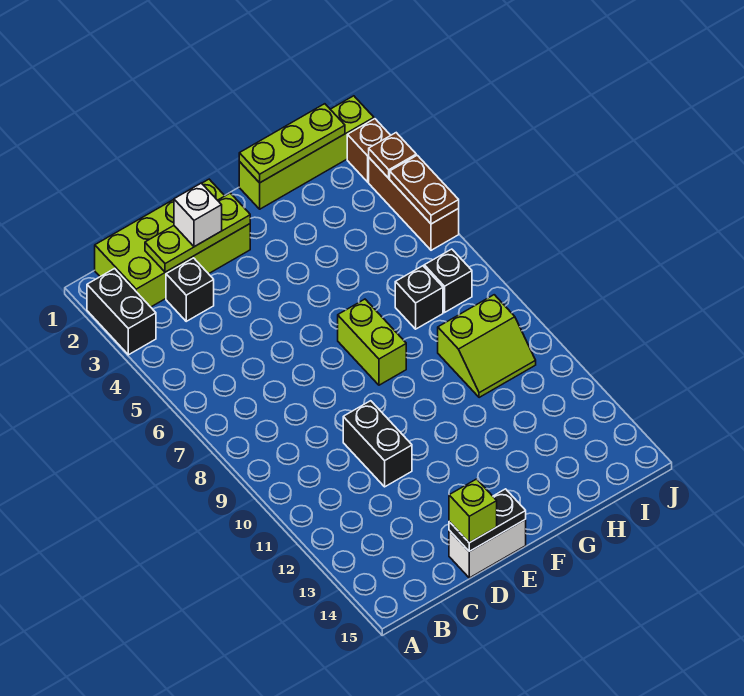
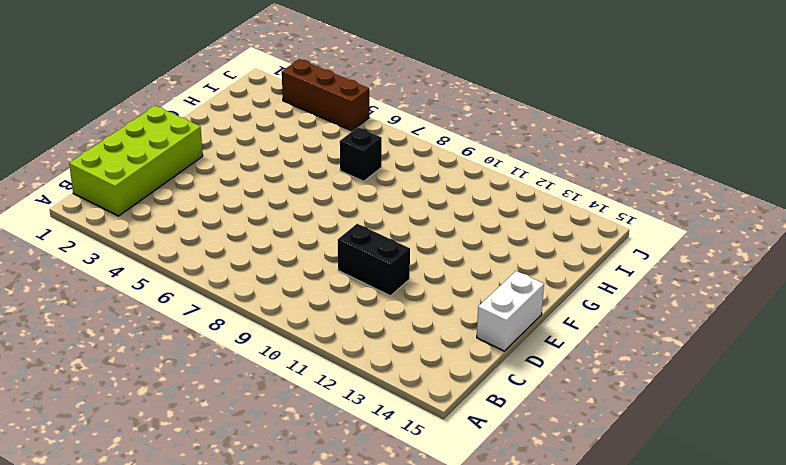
none -> black 1x2 brick [87,269,156,355]
none -> black 1x1 brick [166,258,214,321]
none -> lime 1x2 brick [338,299,406,385]

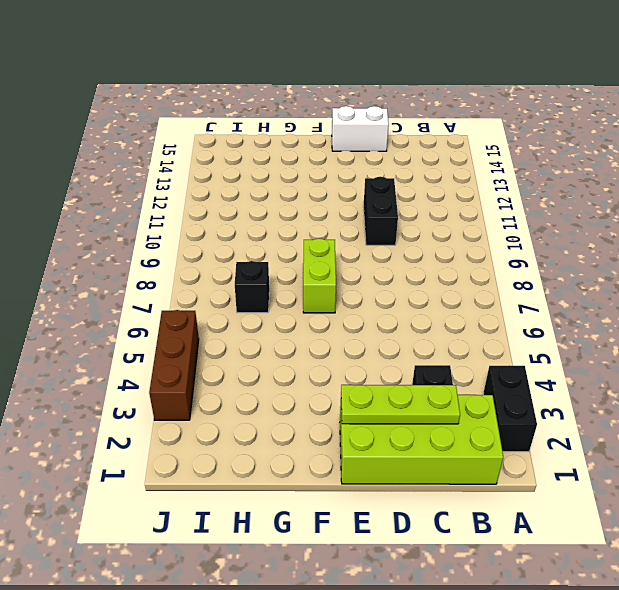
none -> lime 1x4 brick [239,96,374,209]
none -> lime 2x2 slope [438,295,536,398]
none -> black 1x1 brick [424,249,472,312]

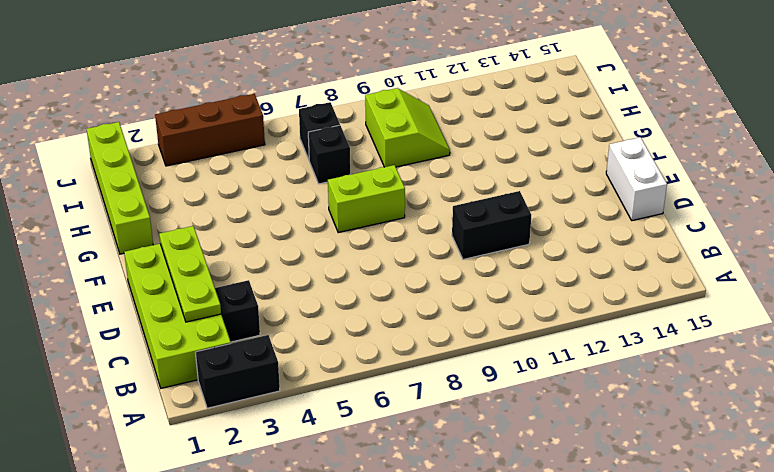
none -> brown 1x1 brick [347,119,391,182]
none -> black 1x2 plate [449,489,526,551]
none -> lime 1x3 plate [239,104,345,183]

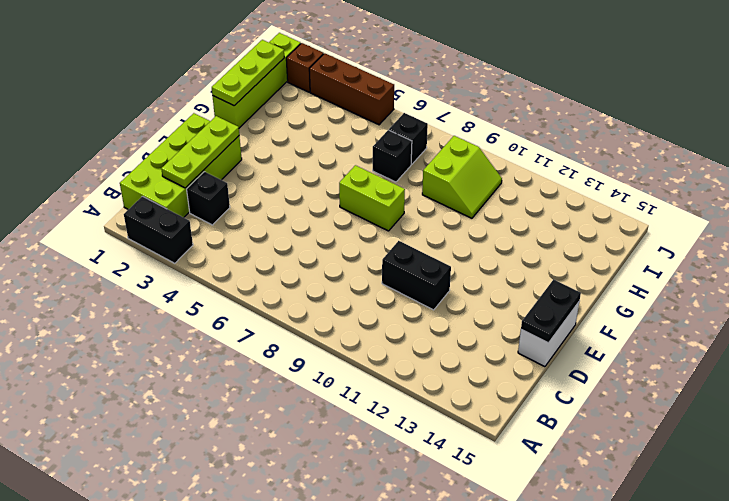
none -> brown 1x1 plate [369,133,416,178]
none -> brown 1x2 plate [390,155,459,224]
none -> white 1x1 brick [174,183,222,247]

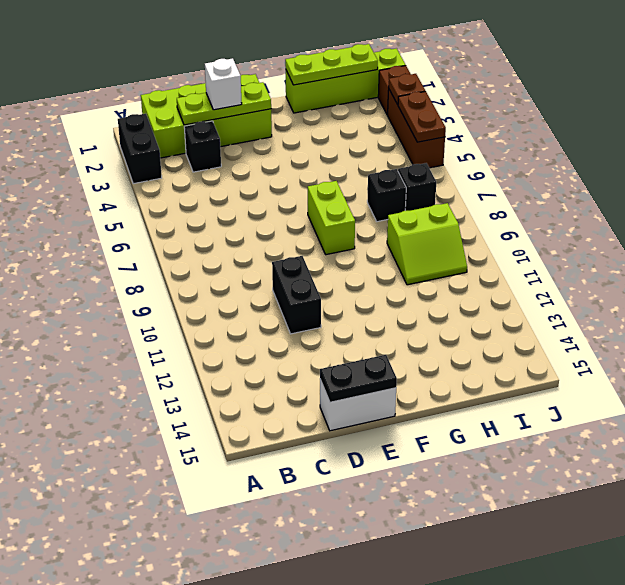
none -> lime 1x1 brick [449,479,497,543]

